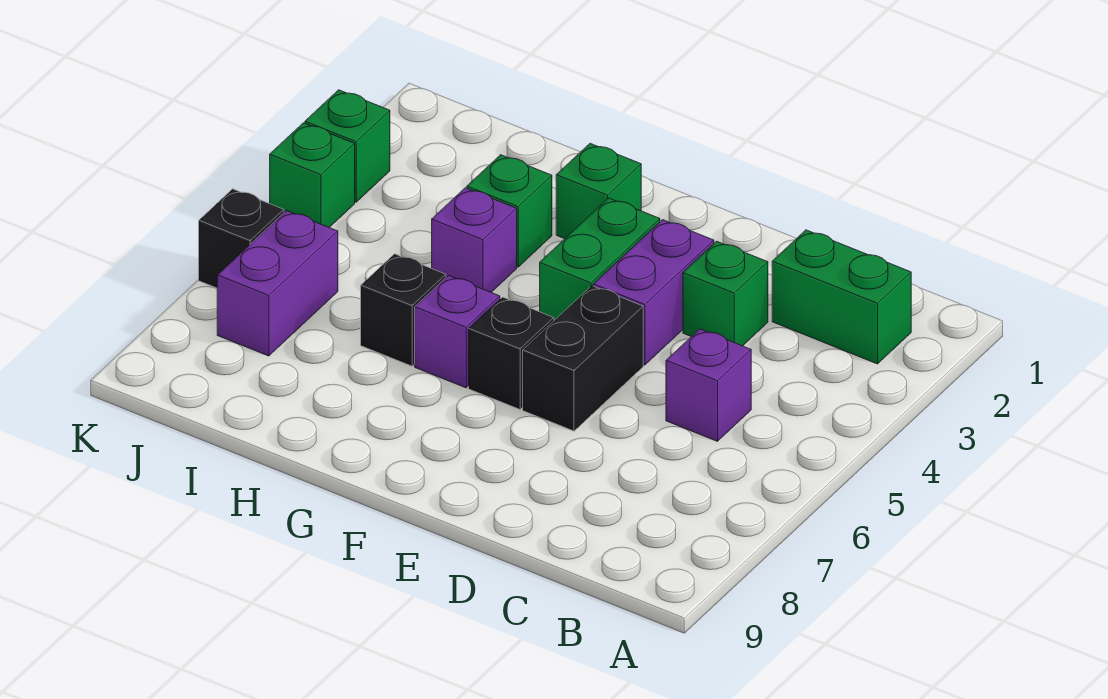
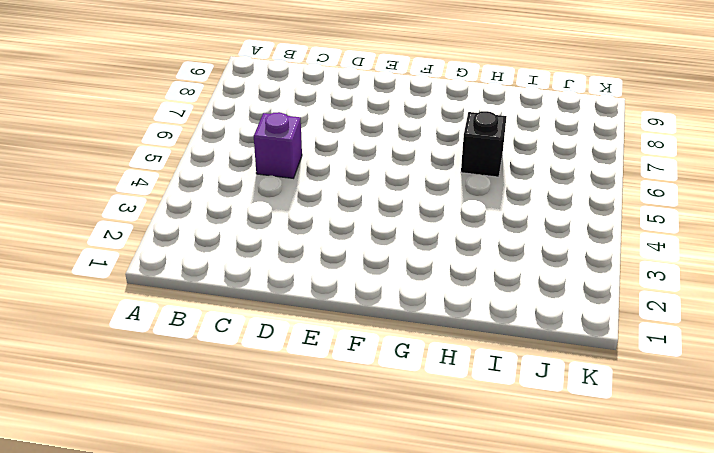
none -> green 1x2 brick [772,230,911,364]
none -> green 1x1 brick [683,241,768,346]
none -> purple 1x2 brick [593,220,714,365]

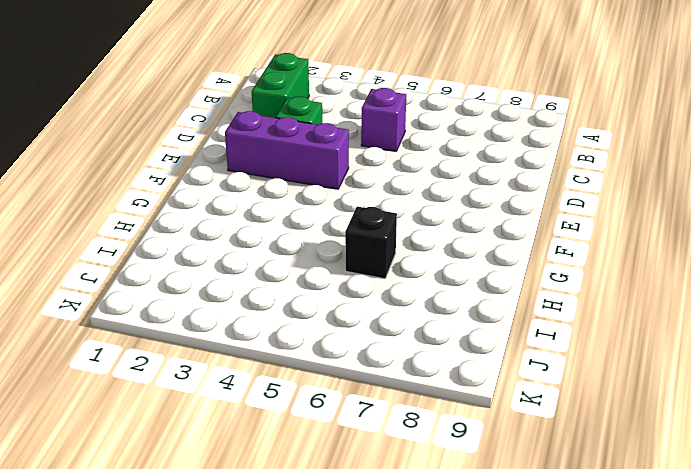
purple 1x3 brick [225,111,349,189] -> purple 1x2 brick [593,220,714,365]
none -> black 1x2 brick [523,286,643,431]
none -> green 1x2 brick [540,198,660,320]
none -> black 1x1 brick [469,297,554,409]

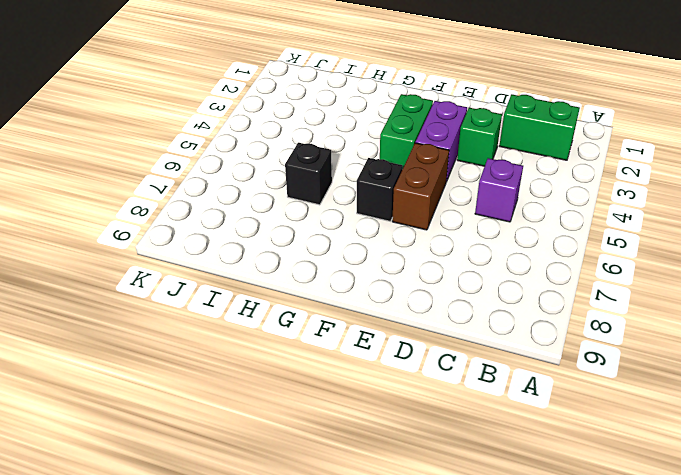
brown 1x2 brick [392,143,449,230] -> black 1x2 brick [523,286,643,431]
none -> green 1x1 brick [556,143,641,239]
none -> purple 1x1 brick [415,276,500,388]
none -> green 1x1 brick [467,155,552,267]

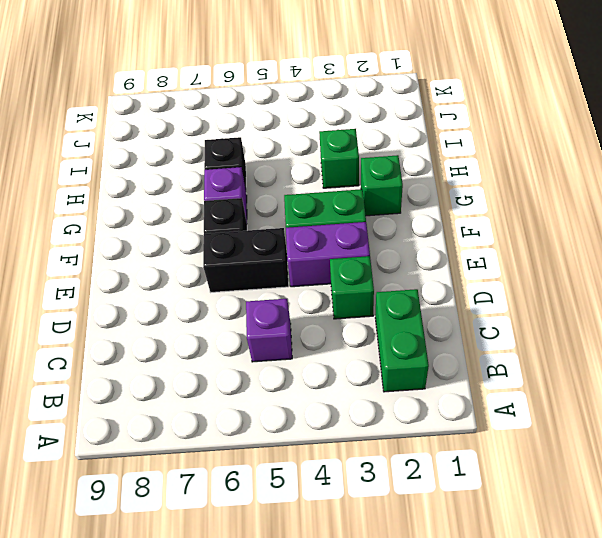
none -> purple 1x1 brick [432,188,517,292]
none -> purple 1x2 brick [217,211,338,356]
none -> green 1x1 brick [305,90,390,202]

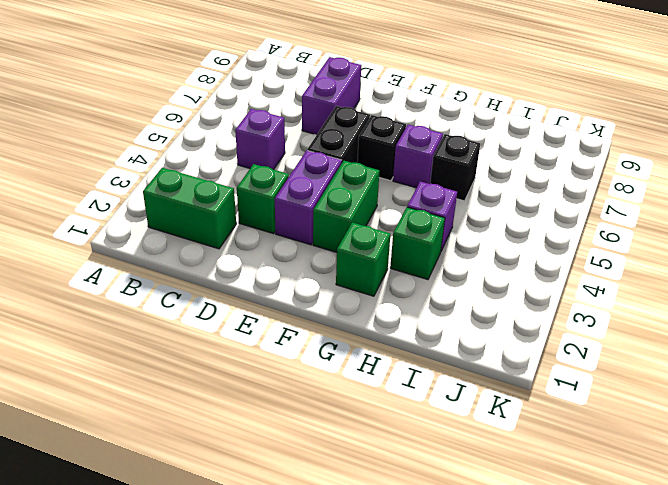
purple 1x2 brick [302,57,361,135] -> purple 1x2 brick moved to [217,211,338,356]
none -> green 1x1 brick [305,90,390,202]
none -> green 1x1 brick [270,123,355,228]
none -> black 1x1 brick [199,189,284,288]

